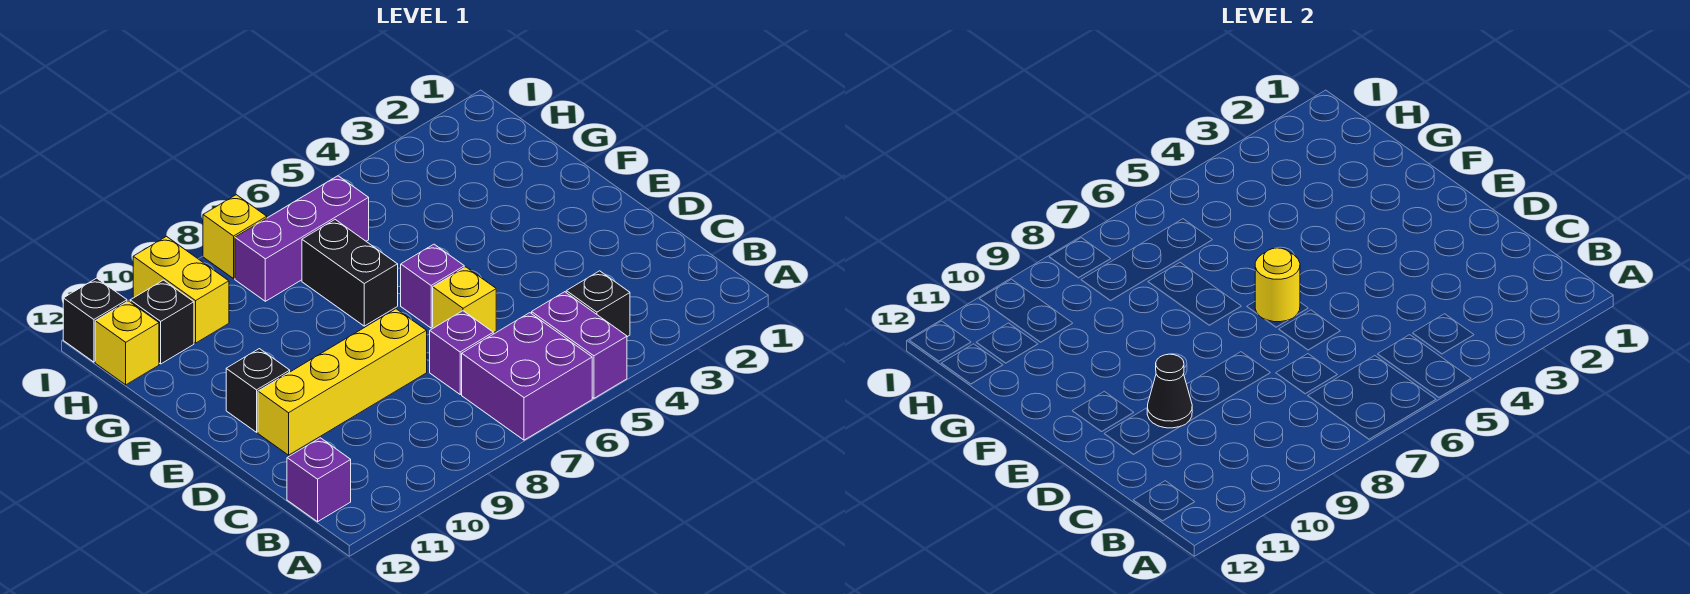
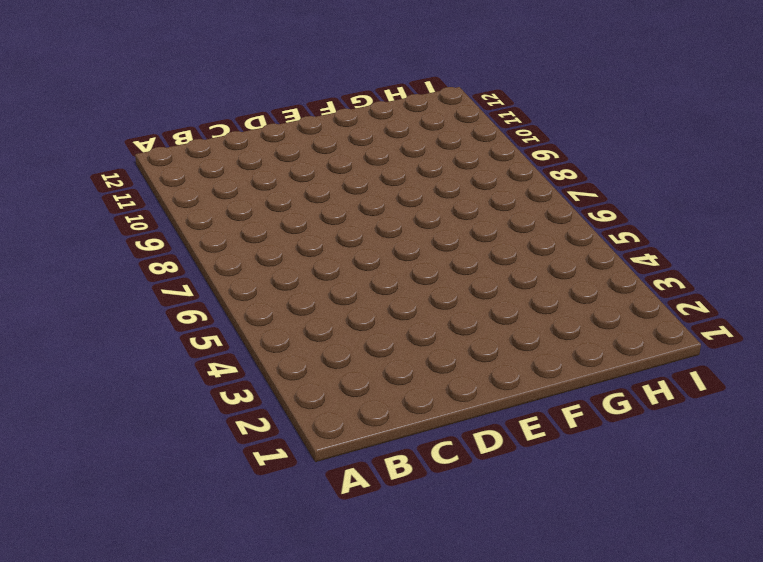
none -> purple 1x2 brick [532,292,627,398]
none -> purple 2x2 brick [462,313,592,440]
none -> black 1x1 brick [566,271,630,337]

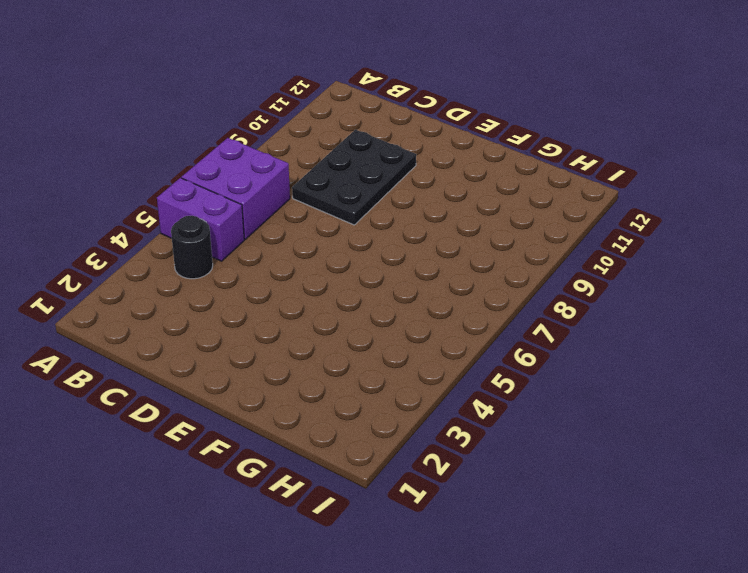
black 1x1 round brick [171,216,213,279] -> black 1x1 brick [566,271,630,337]
black 2x3 plate [292,130,416,225] -> yellow 1x4 brick [258,309,427,455]
none -> purple 1x1 brick [287,438,351,522]
none -> purple 1x1 brick [430,311,493,394]
none -> yellow 1x1 brick [433,267,496,333]

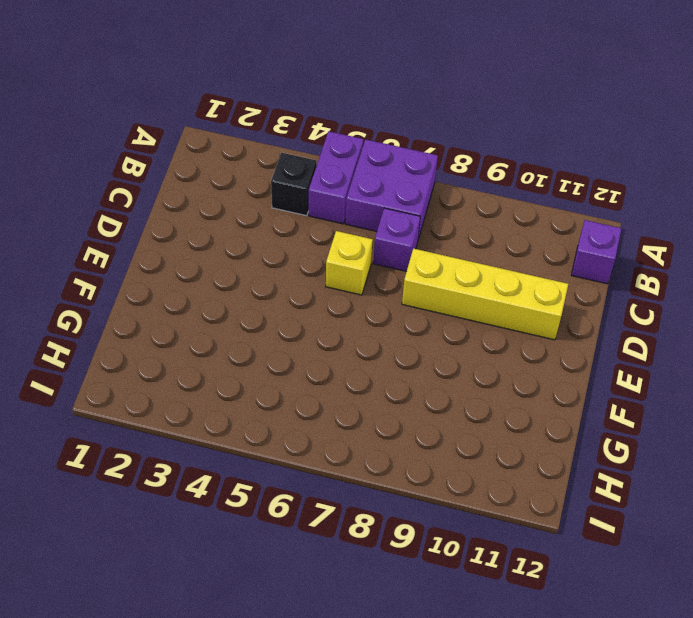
none -> purple 1x1 brick [401,244,464,328]
none -> black 1x1 brick [226,349,290,432]
none -> black 1x2 brick [302,220,398,326]

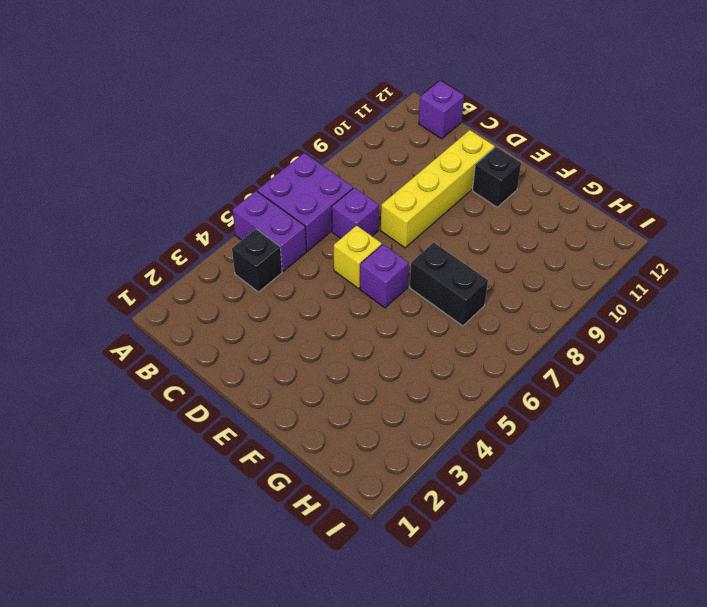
none -> purple 1x3 brick [235,176,369,301]
none -> yellow 1x2 brick [133,237,229,343]
none -> black 1x1 brick [130,280,194,364]

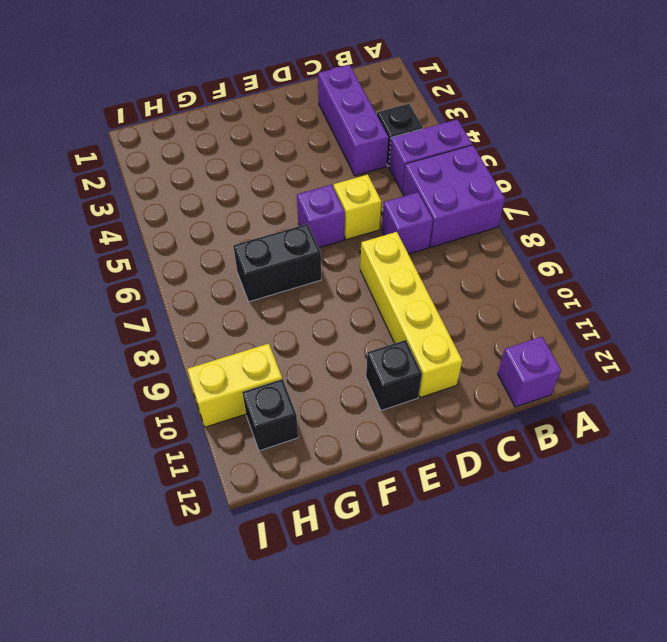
purple 1x3 brick [318,65,389,176] -> purple 1x3 brick moved to [235,176,369,301]
none -> yellow 1x1 brick [95,301,159,385]
none -> yellow 1x1 brick [203,195,267,279]
none -> black 1x1 brick [63,278,127,362]

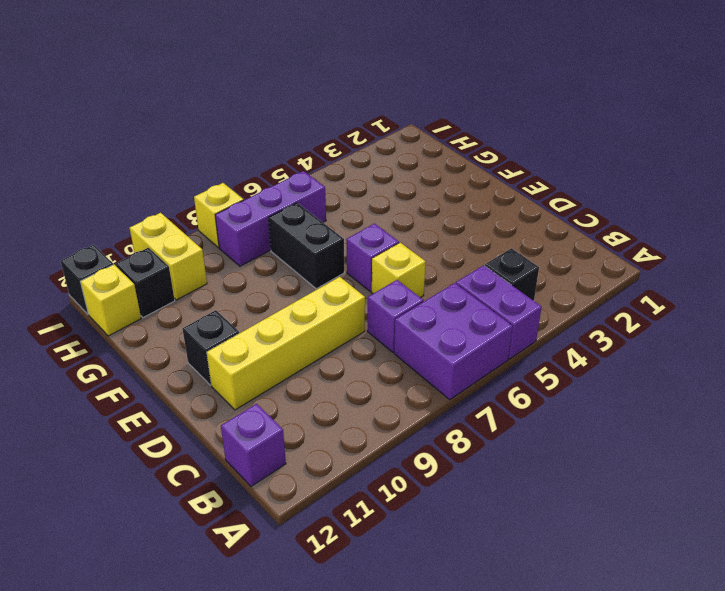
none -> black 1x1 cone [1147,354,1192,428]
none -> yellow 1x1 round brick [1255,248,1300,322]

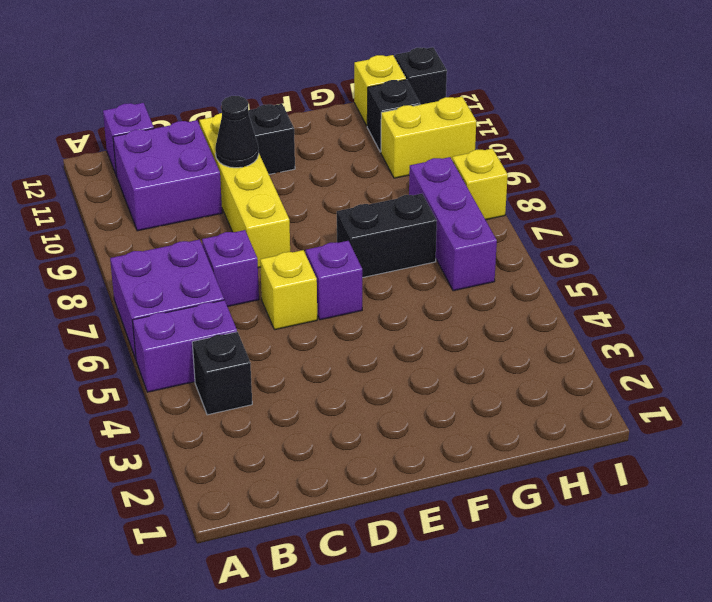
purple 2x2 brick [113,120,222,231] -> none
none -> yellow 1x1 round brick [1255,248,1300,322]

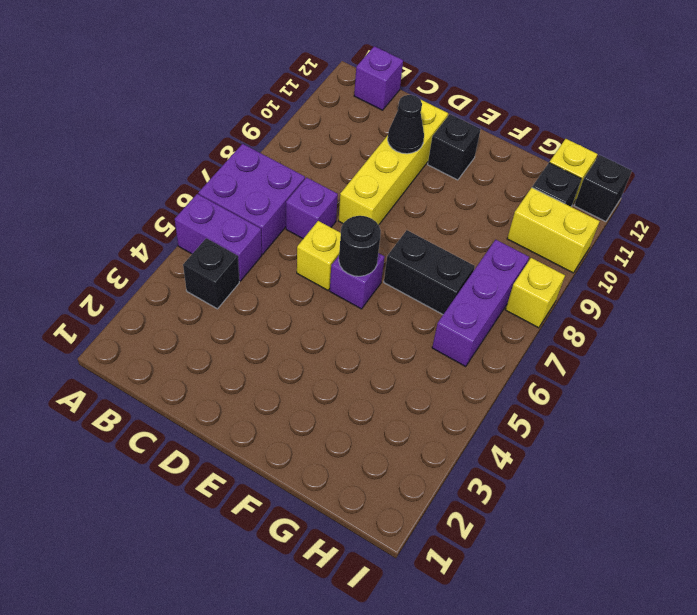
black 1x1 round brick [339,216,381,276] -> yellow 1x1 round brick [1255,248,1300,322]

